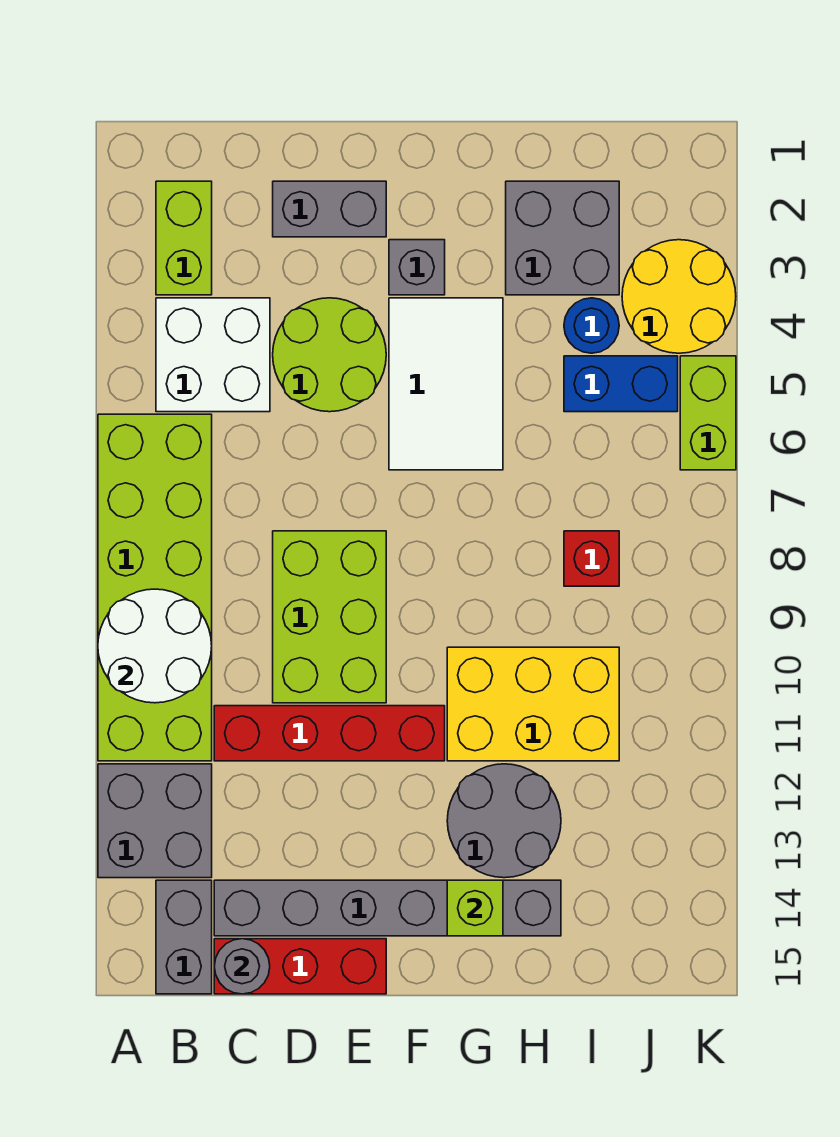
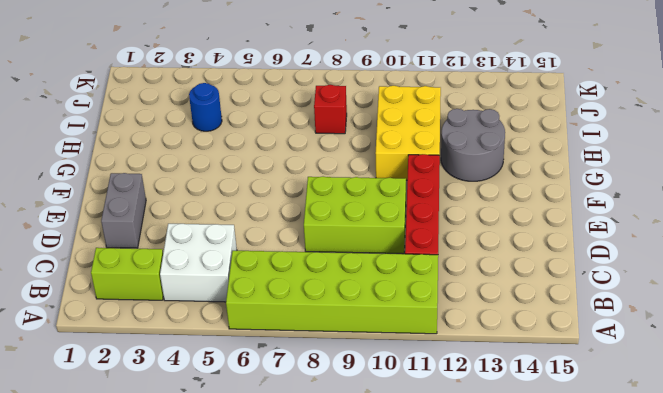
none -> grey 2x2 brick [98,764,212,878]
none -> grey 1x2 brick [156,880,212,994]
none -> grey 1x6 brick [214,880,561,936]

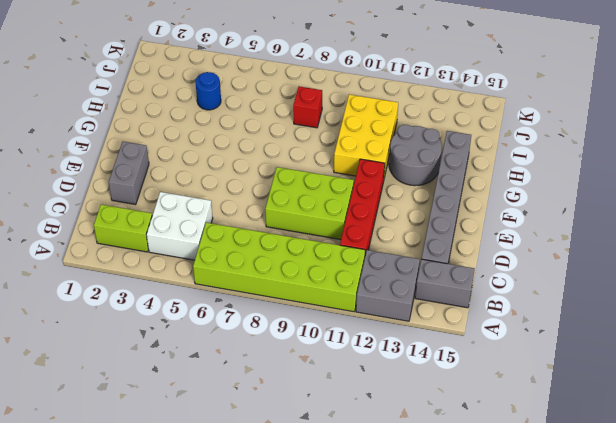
none -> red 1x3 brick [214,939,386,994]
none -> lime 2x2 round brick [273,298,386,412]
none -> grey 1x1 brick [389,240,445,295]

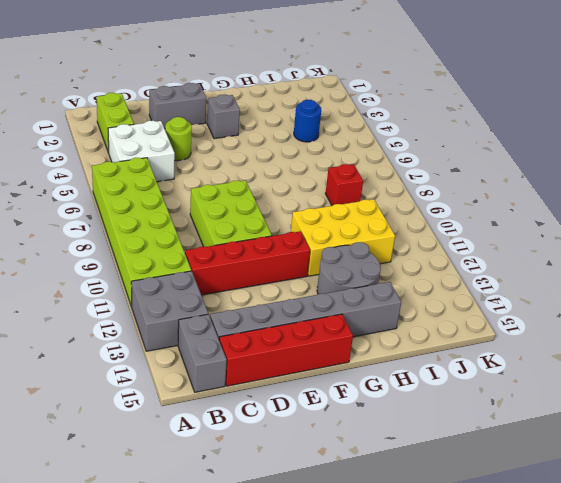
red 1x4 brick [219,314,353,386] -> red 1x3 brick [214,939,386,994]
lime 1x1 round brick [165,117,192,161] -> lime 2x2 round brick [273,298,386,412]
none -> white 2x3 tile [389,298,503,470]
none -> grey 2x2 brick [506,181,619,295]
none -> blue 1x2 brick [564,356,678,412]

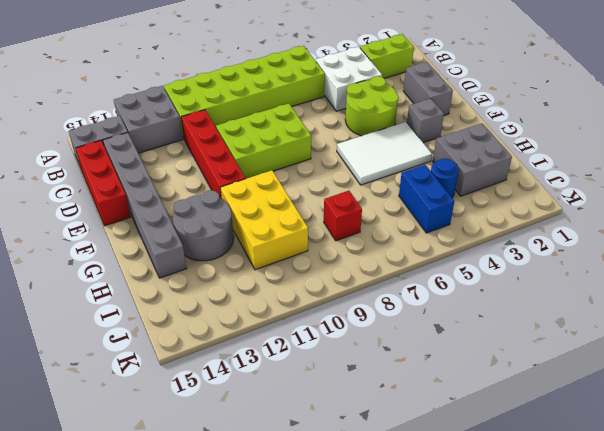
none -> yellow 2x2 round brick [622,240,736,353]
none -> lime 1x2 brick [680,356,736,470]
none -> white 2x2 round brick [98,589,212,703]

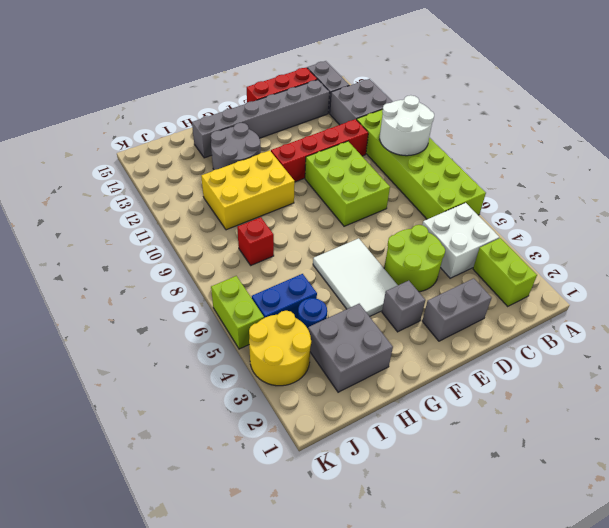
none -> grey 1x1 round brick [214,939,270,994]
none -> lime 1x1 brick [447,880,503,936]

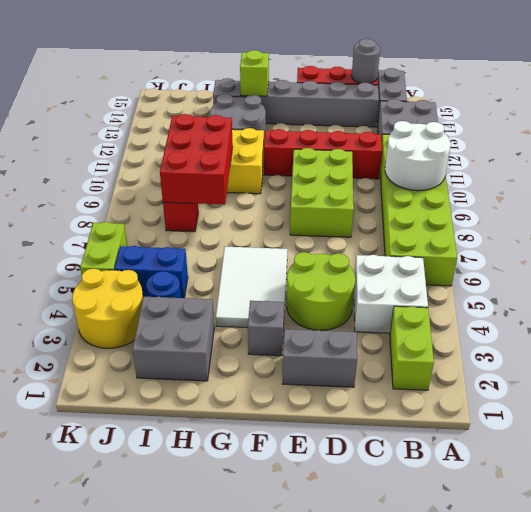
red 2x3 brick [160,114,233,204] -> none

